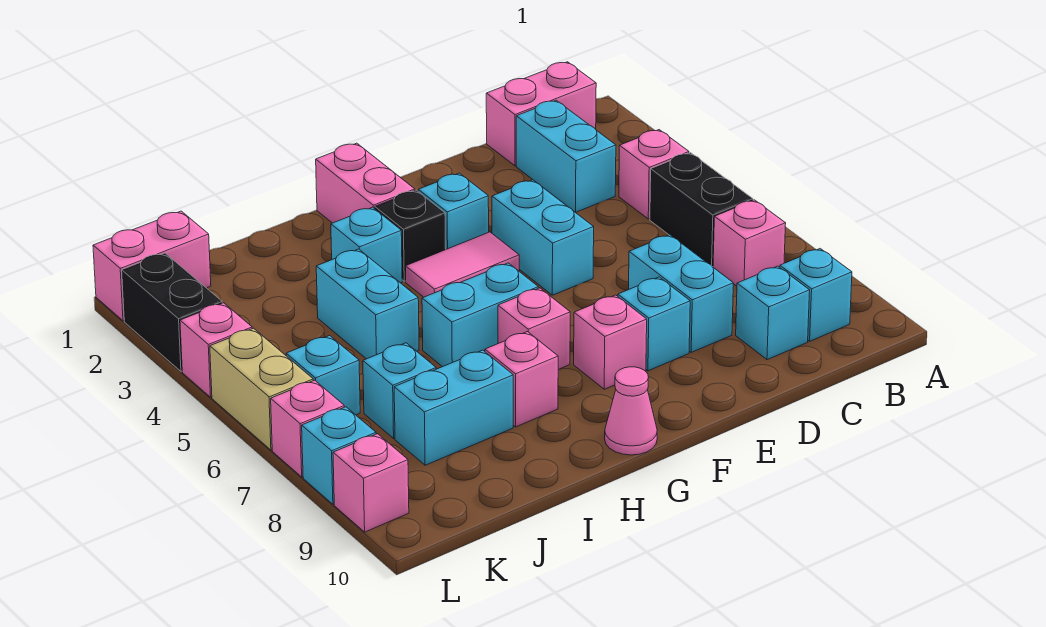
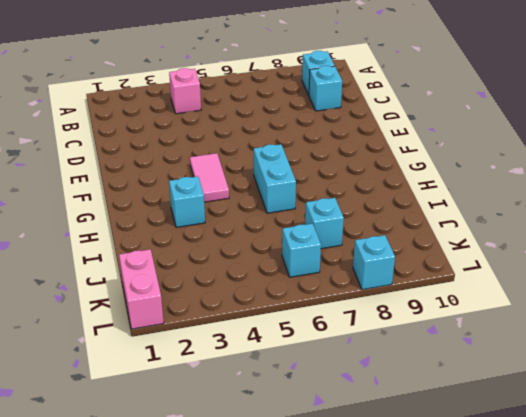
none -> pink 1x2 brick [486,62,596,166]
none -> black 1x2 brick [650,153,753,267]
none -> pink 1x1 brick [713,200,786,286]
none -> cyan 1x2 brick [516,100,616,212]

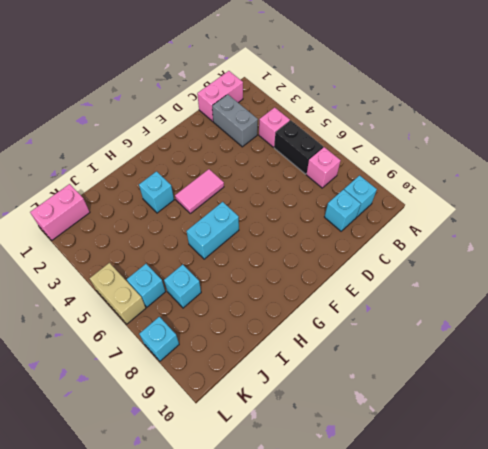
grey 1x2 brick [212,94,258,147] -> cyan 1x2 brick [516,100,616,212]
none -> cyan 1x2 brick [629,235,733,352]
none -> cyan 1x2 brick [492,180,594,295]
none -> cyan 1x1 brick [618,277,690,371]
none -> cyan 1x1 brick [418,173,489,249]

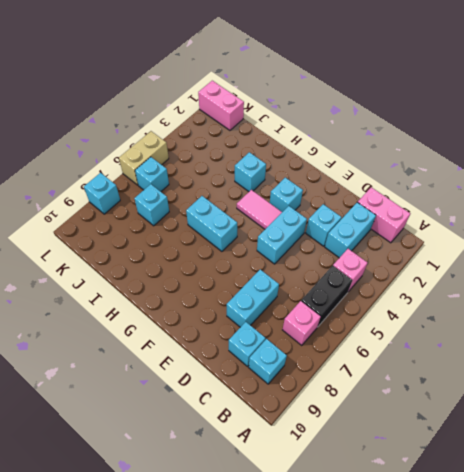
cyan 1x1 brick [306,204,342,246] -> cyan 1x1 brick moved to [618,277,690,371]
none -> pink 1x1 brick [574,295,647,389]
none -> pink 1x2 brick [316,143,415,223]
none -> black 1x1 brick [375,190,446,281]
none -> pink 1x1 brick [498,288,570,369]

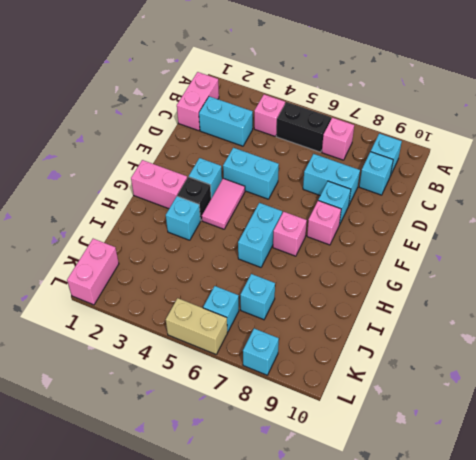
none -> pink 1x1 cone [605,367,657,455]
none -> pink 1x1 brick [485,332,558,427]
none -> cyan 1x2 brick [316,249,419,359]
none -> cyan 1x2 brick [394,350,513,465]

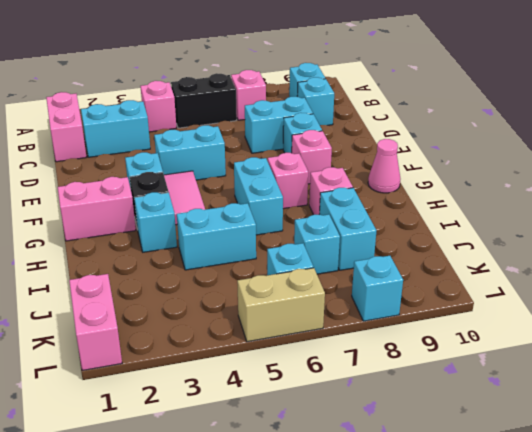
none -> black 1x2 brick [122,253,222,371]
none -> pink 1x1 brick [180,303,252,397]
none -> pink 1x1 brick [271,380,344,477]
none -> pink 1x1 brick [333,434,409,532]

